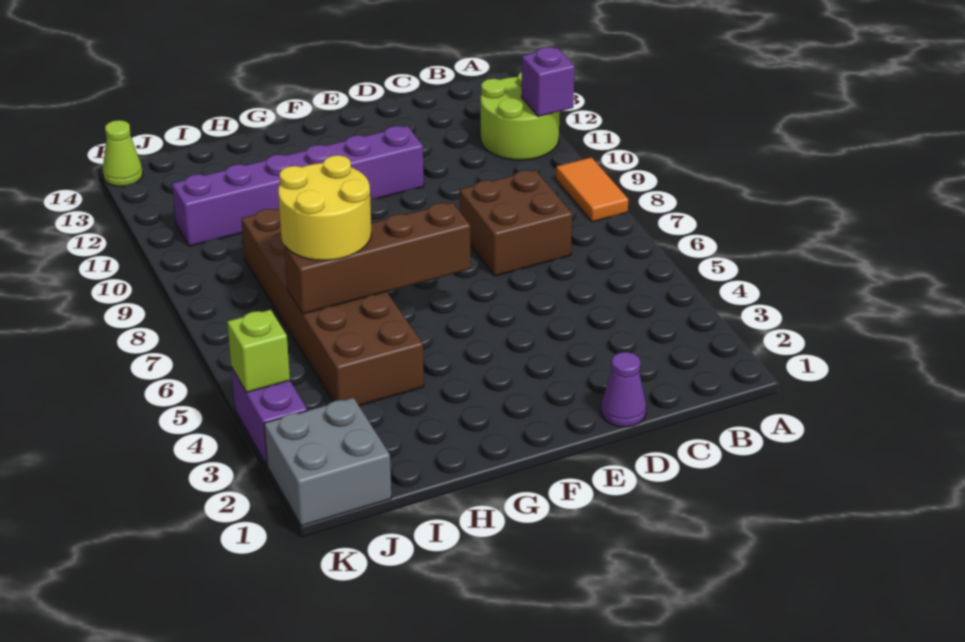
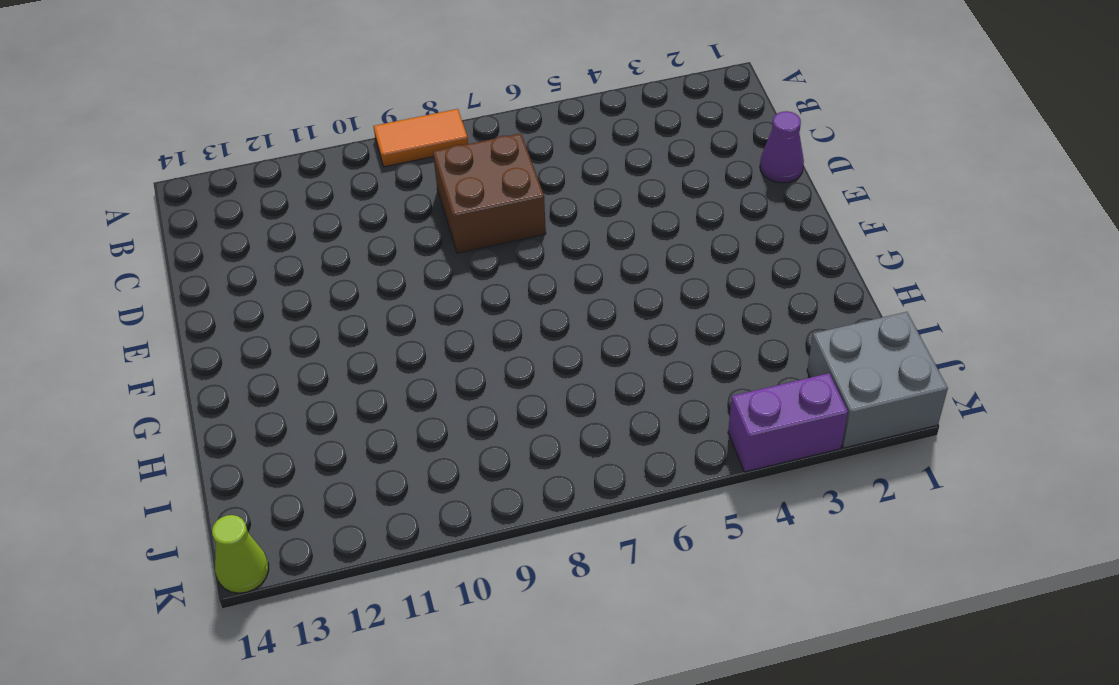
none -> lime 2x2 round brick [481,72,560,160]
none -> purple 1x6 brick [172,126,424,246]
none -> brown 2x6 brick [241,209,424,405]

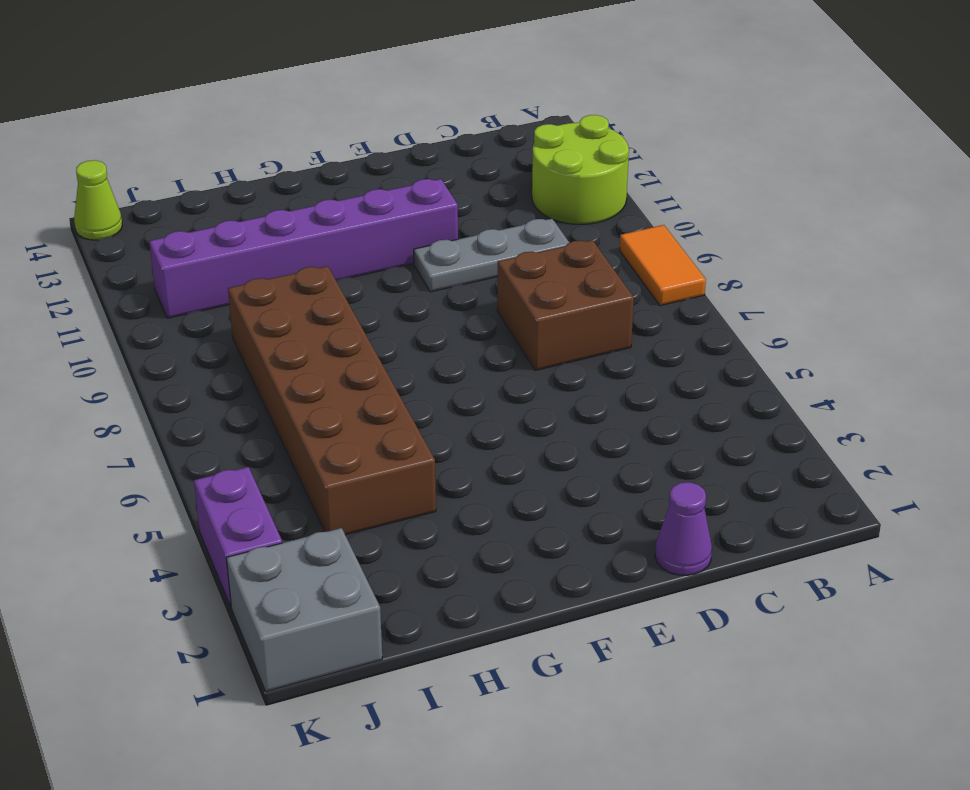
grey 1x3 plate [414,219,569,292] -> none
none -> purple 1x1 brick [522,47,575,117]
none -> brown 1x4 brick [285,202,470,314]
none -> lime 1x1 brick [227,310,290,392]

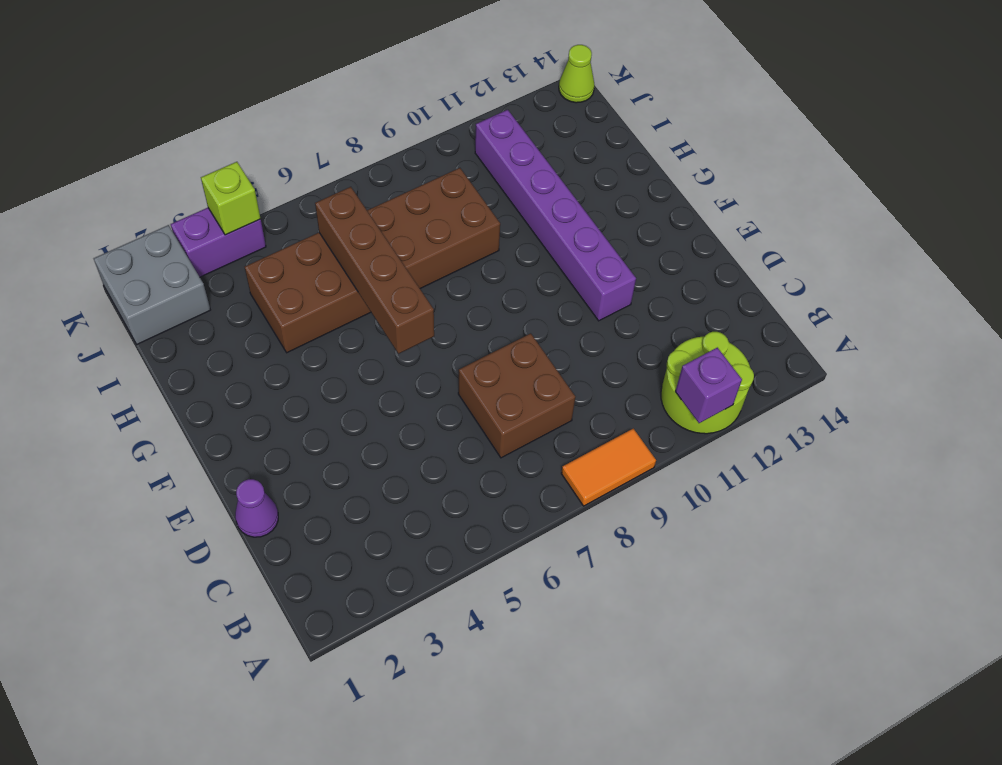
none -> yellow 2x2 round brick [278,155,371,260]

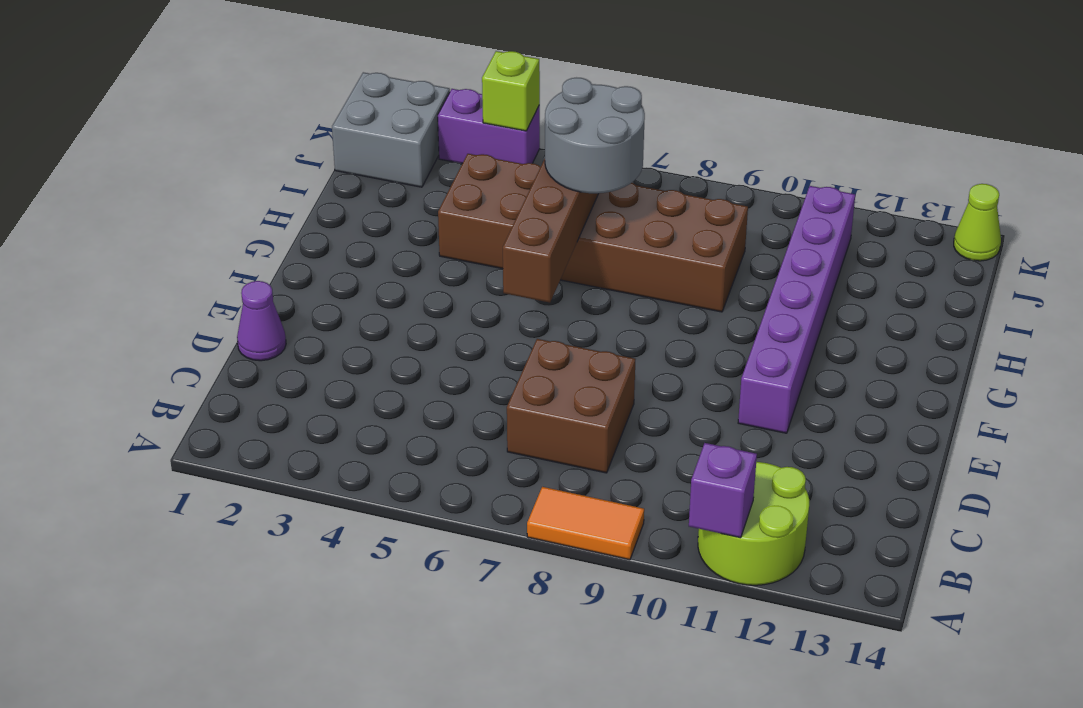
grey 2x2 round brick [545,78,645,193] -> yellow 2x2 round brick [278,155,371,260]

